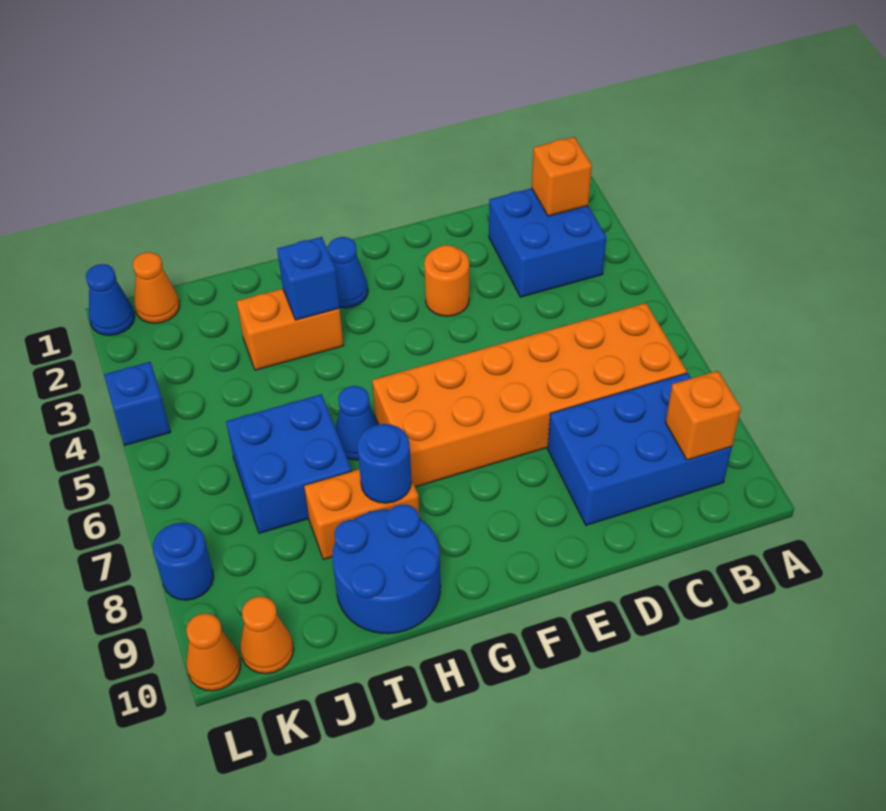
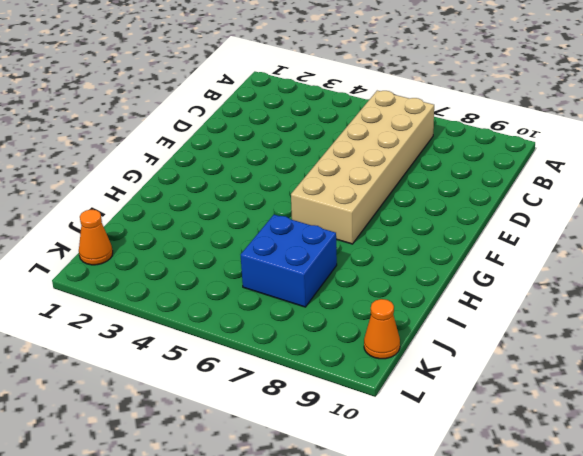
tan 2x6 brick [291,91,434,244] -> orange 2x6 brick [372,303,687,487]
none -> blue 2x2 brick [489,188,606,297]
none -> blue 2x3 brick [548,373,732,525]
none -> orange 1x1 round brick [424,245,469,316]

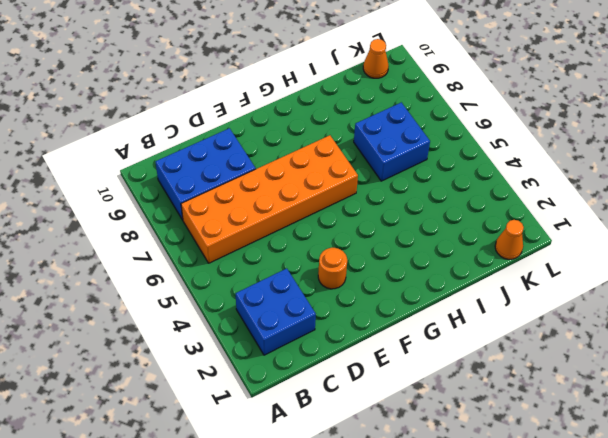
none -> blue 1x1 cone [328,237,368,308]
none -> orange 1x2 brick [237,289,343,370]
none -> blue 1x1 cone [335,386,378,460]

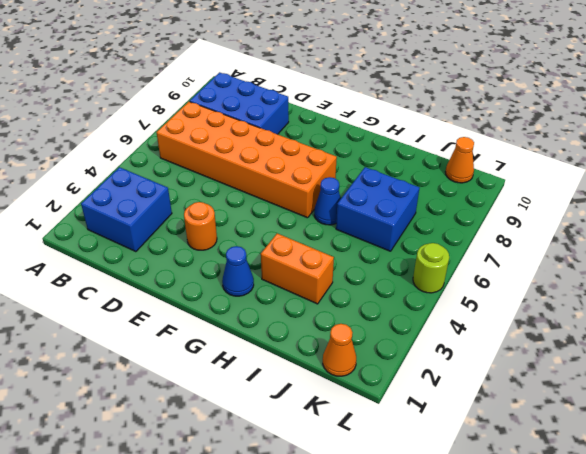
lime 1x1 round brick [413,243,449,293] -> none
none -> orange 1x2 brick [304,469,419,559]
none -> blue 2x2 round brick [332,505,441,634]
none -> blue 1x1 cone [86,264,135,336]

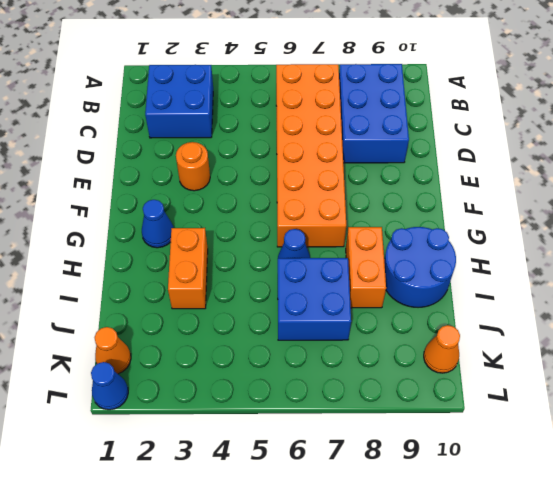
none -> blue 1x1 brick [104,362,170,445]
none -> blue 1x1 round brick [153,523,214,600]
none -> orange 1x1 cone [186,614,241,691]

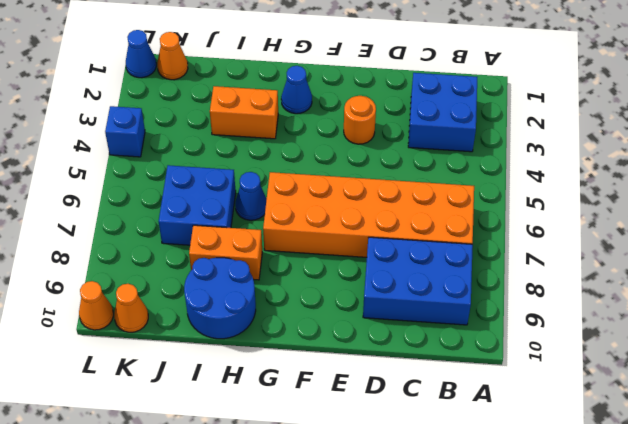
none -> blue 1x1 round brick [153,523,214,600]
none -> orange 1x1 brick [532,137,592,216]
none -> orange 1x1 brick [666,371,741,460]

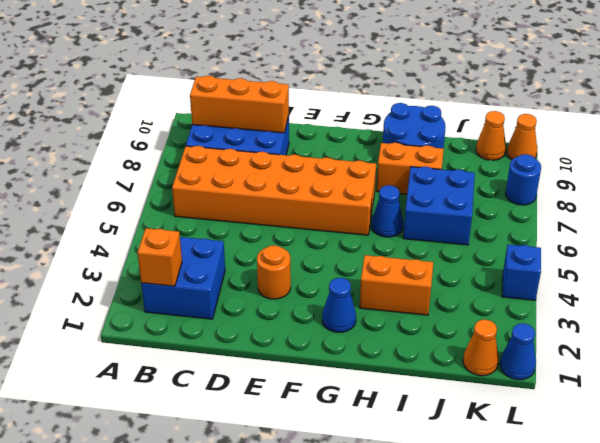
orange 1x3 brick [190,76,289,133] -> orange 1x1 brick [666,371,741,460]
none -> blue 1x1 brick [277,237,340,320]
none -> blue 1x1 round brick [357,424,411,503]

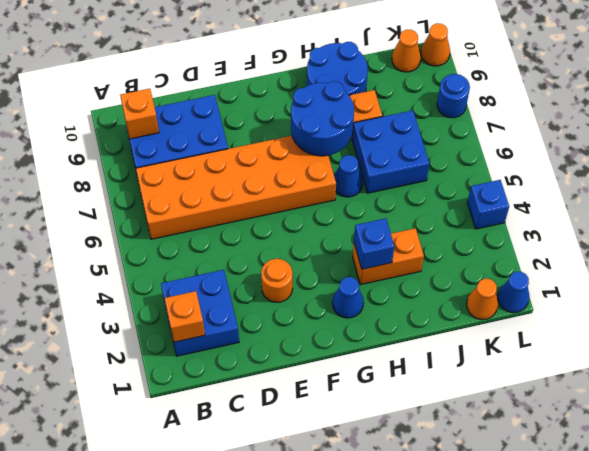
blue 2x2 round brick [291,81,354,156] -> blue 1x1 round brick [357,424,411,503]

